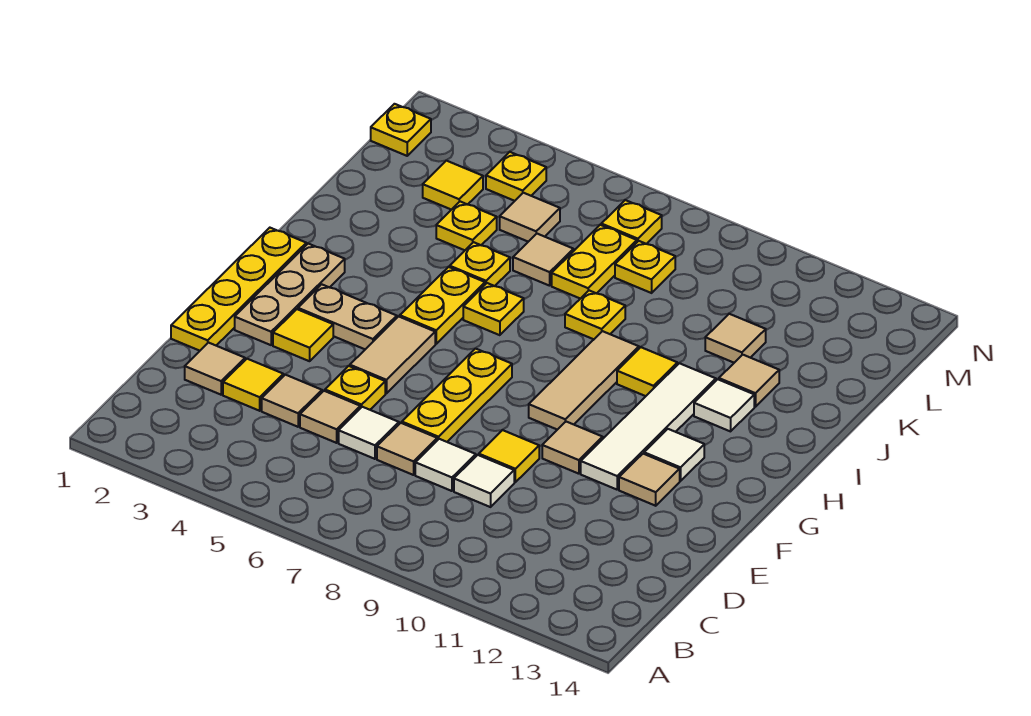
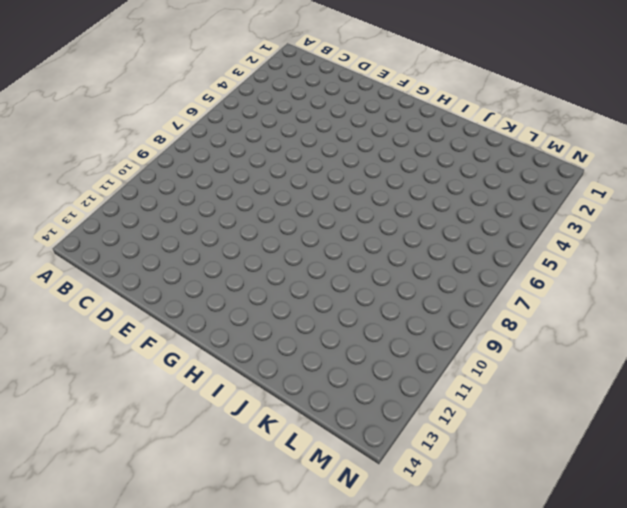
none -> tan 1x1 tile [185,343,245,395]
none -> yellow 1x1 tile [223,359,283,411]
none -> tan 1x1 tile [262,375,322,427]
none -> tan 1x1 tile [300,391,360,443]

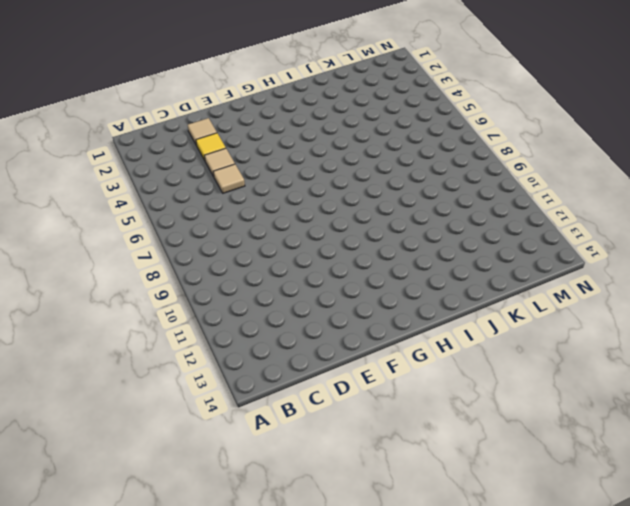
none -> white 1x1 tile [339,407,399,459]
none -> tan 1x1 tile [377,423,437,475]
none -> white 1x1 tile [415,439,476,491]
none -> white 1x1 tile [454,455,514,507]

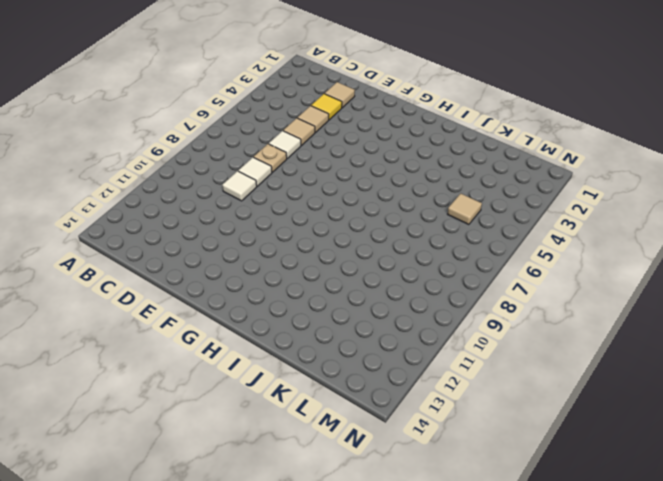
tan 1x1 plate [254,144,287,172] -> tan 1x1 tile [377,423,437,475]
none -> yellow 1x4 plate [171,228,306,351]
none -> yellow 1x1 plate [325,366,385,410]
none -> yellow 1x3 plate [402,349,512,442]
none -> yellow 1x1 tile [479,430,539,482]

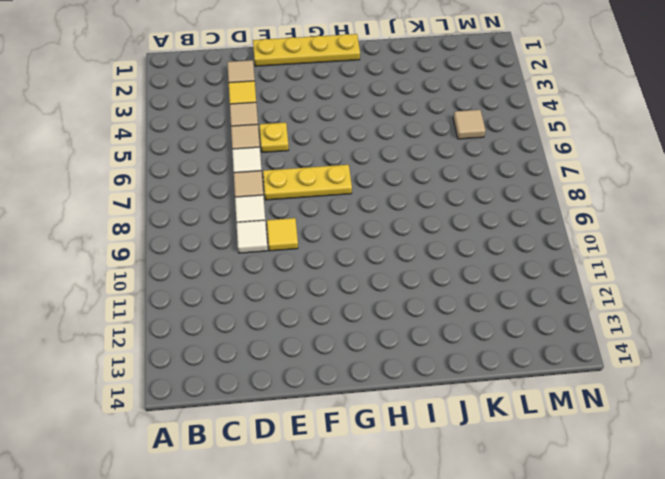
none -> tan 1x3 plate [235,244,345,345]
none -> yellow 1x1 tile [273,309,333,361]
none -> tan 1x2 tile [350,316,435,393]
none -> tan 1x1 tile [542,422,603,474]

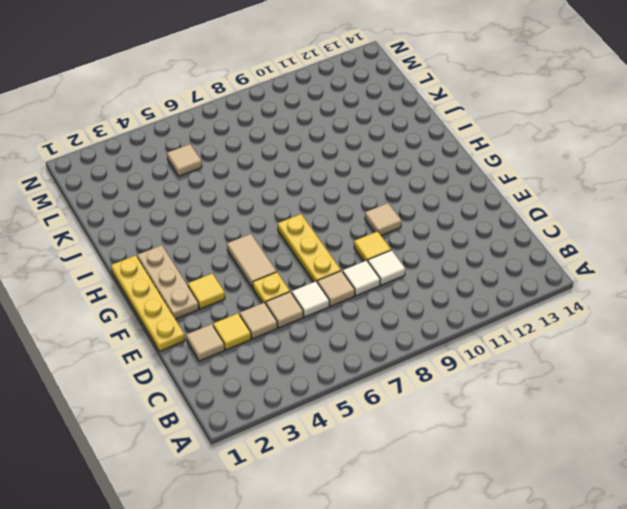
none -> white 1x4 tile [581,363,716,490]
none -> tan 1x1 tile [619,454,680,506]
none -> tan 1x2 plate [298,284,397,349]
none -> tan 1x3 tile [529,331,639,430]

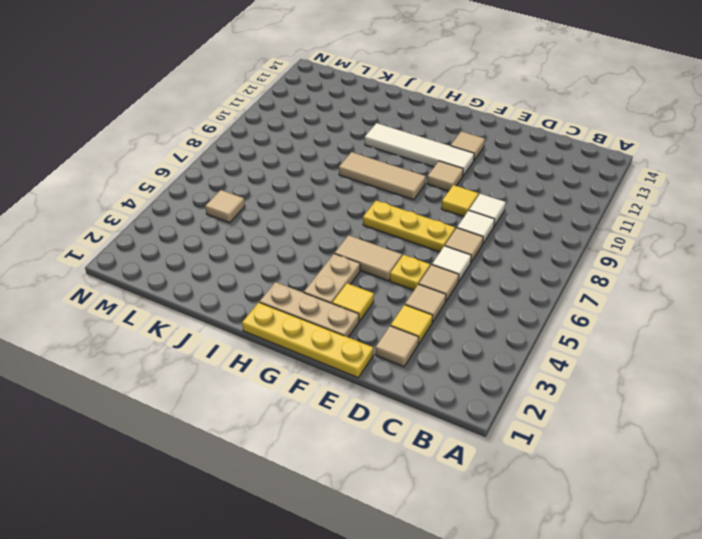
none -> white 1x1 tile [644,429,704,481]
none -> yellow 1x2 plate [400,267,485,344]
none -> yellow 1x1 plate [463,283,524,335]
none -> yellow 1x1 tile [617,347,677,396]

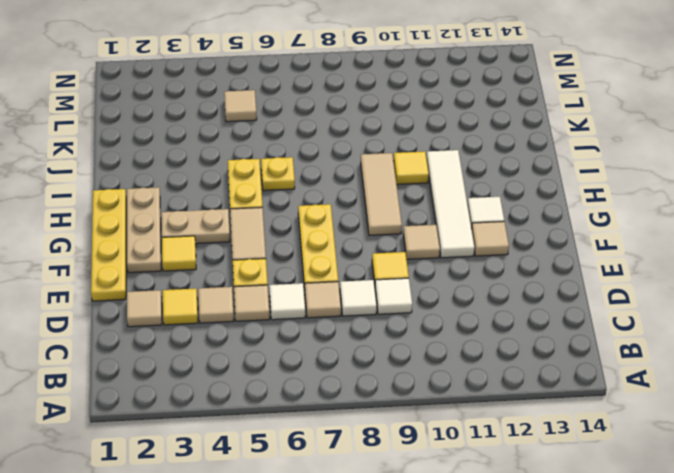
none -> white 1x1 tile [694,379,754,431]
none -> yellow 1x1 plate [450,242,510,286]
none -> yellow 1x1 plate [565,291,625,339]
none -> tan 1x1 tile [719,355,779,407]

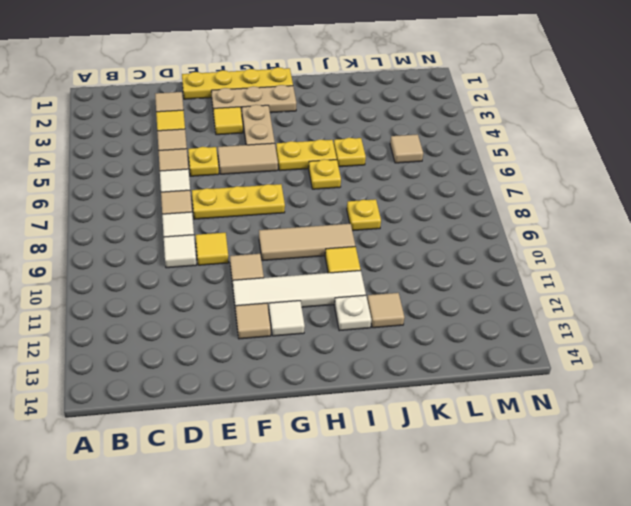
white 1x1 plate [334,295,371,331] -> white 1x1 tile [694,379,754,431]
none -> yellow 1x1 plate [436,202,497,250]
none -> tan 1x1 tile [513,234,573,286]
none -> yellow 1x2 plate [552,225,637,299]
none -> tan 1x1 tile [705,314,766,363]

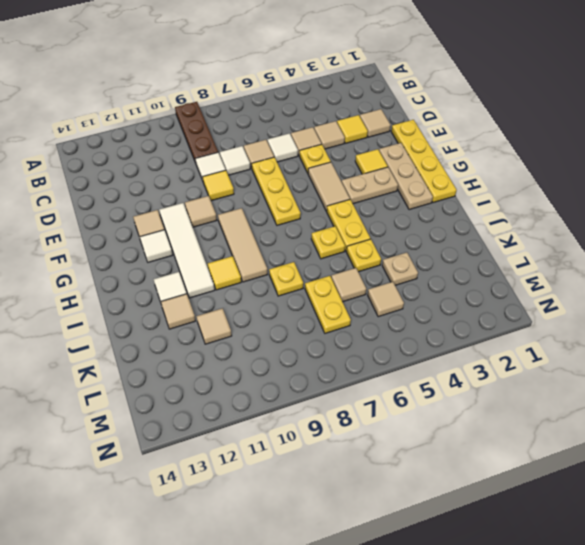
brown 1x3 plate [175,102,218,163] -> none
tan 1x1 plate [382,253,418,285] -> yellow 1x1 plate [436,202,497,250]
none -> yellow 1x1 tile [423,161,483,210]
none -> yellow 1x1 plate [615,241,675,293]
none -> yellow 1x1 plate [371,104,431,156]
none -> yellow 1x1 plate [486,152,546,201]

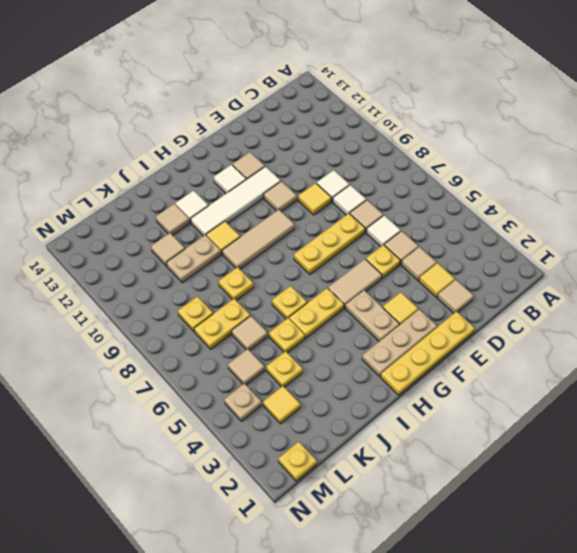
tan 1x2 plate [166,235,221,283] -> none
tan 1x1 plate [224,383,261,421] -> yellow 1x1 plate [486,152,546,201]
none -> yellow 1x1 plate [601,200,662,244]

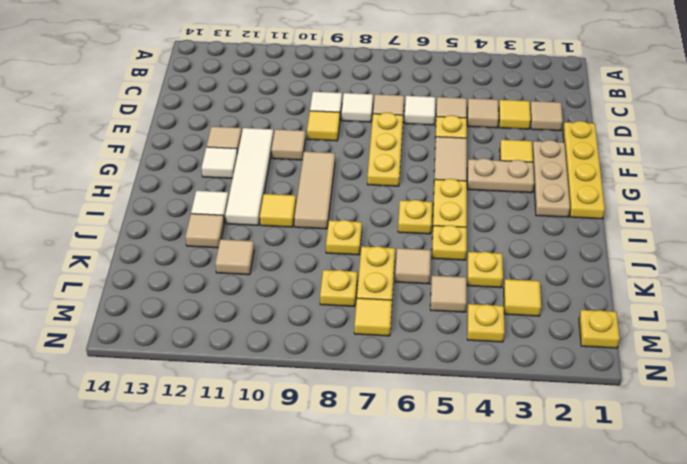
yellow 1x1 tile [354,298,392,336] -> yellow 1x1 plate [601,200,662,244]

